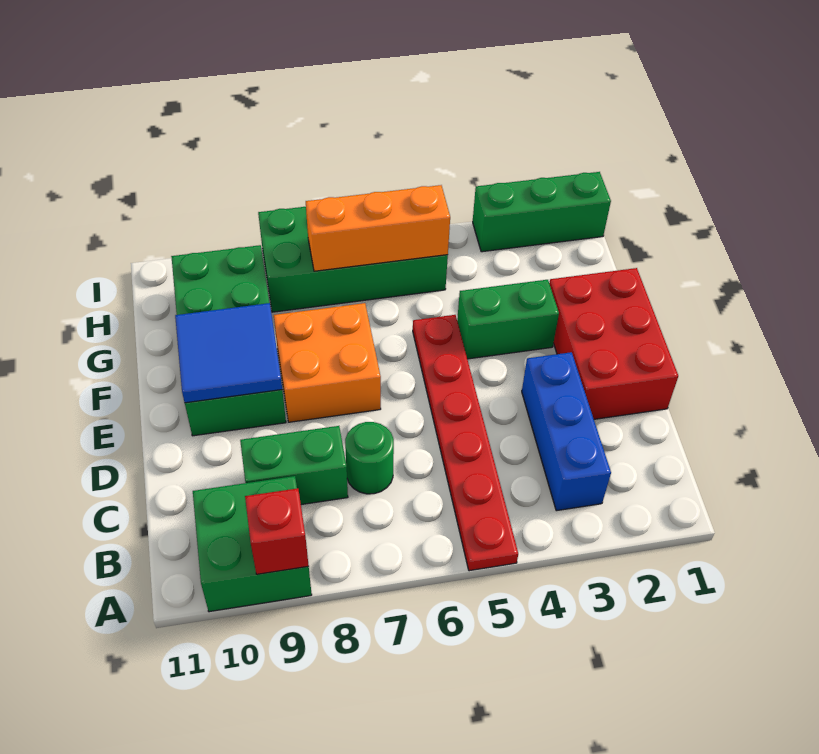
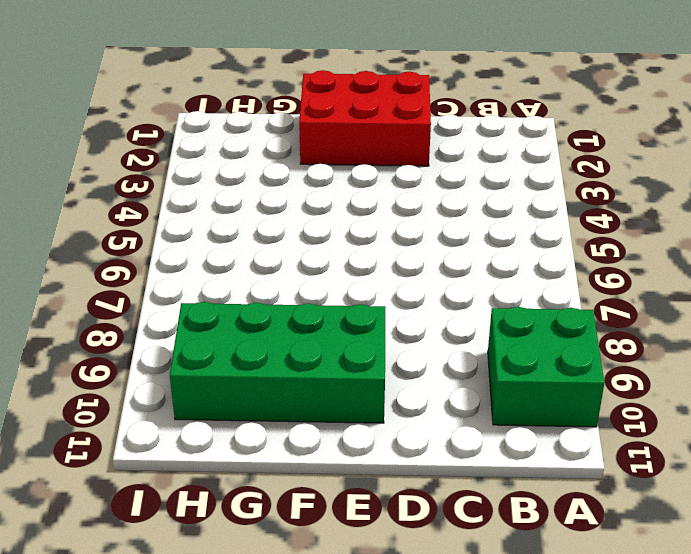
none -> red 1x6 plate [413,315,518,571]
none -> blue 1x3 brick [522,352,611,511]
none -> green 1x1 round brick [345,422,394,494]

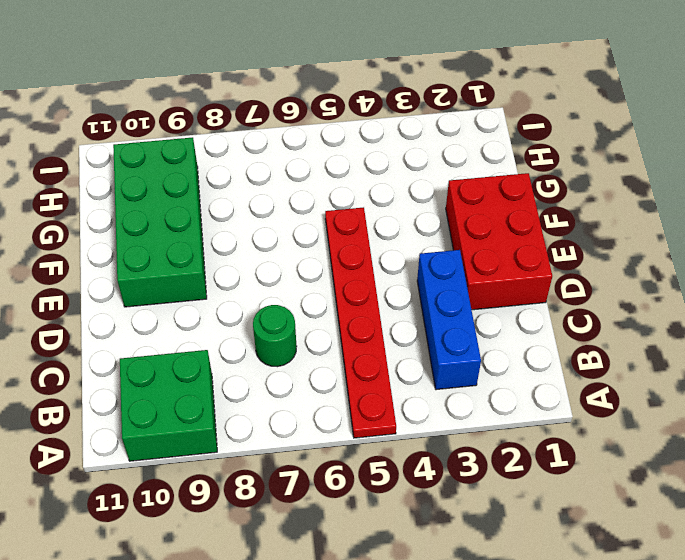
none -> green 1x2 brick [240,426,348,505]
none -> orange 2x2 brick [274,303,381,422]
none -> green 1x2 brick [457,280,559,359]

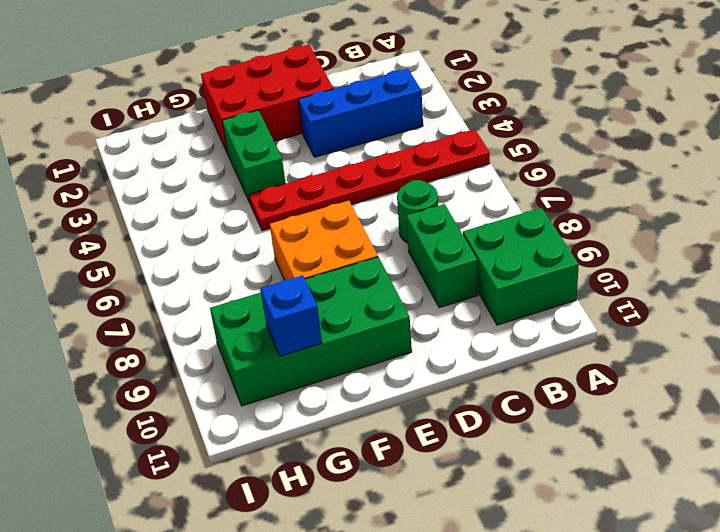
blue 1x1 brick [260,275,322,356] -> none
none -> green 2x4 brick [258,207,448,312]
none -> green 1x3 brick [473,172,611,252]
none -> red 1x1 brick [245,488,309,574]

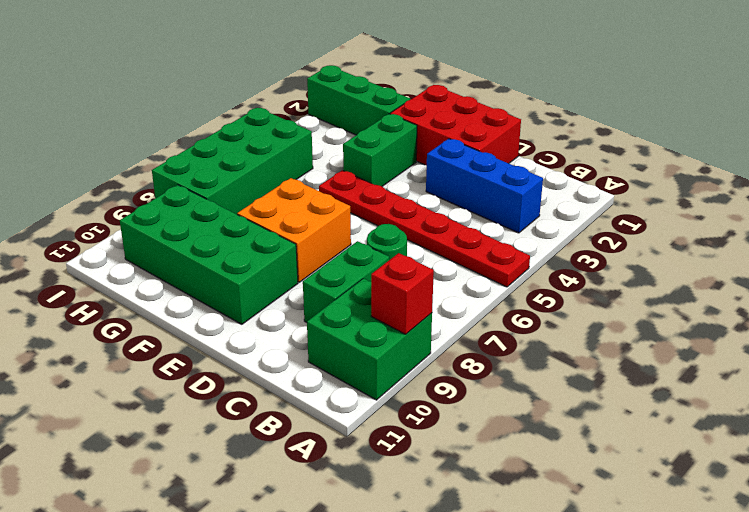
green 1x3 brick [307,65,410,135] -> green 1x3 brick turned to [473,172,611,252]
none -> blue 2x2 tile [175,303,282,403]
none -> orange 1x3 brick [306,185,450,271]

